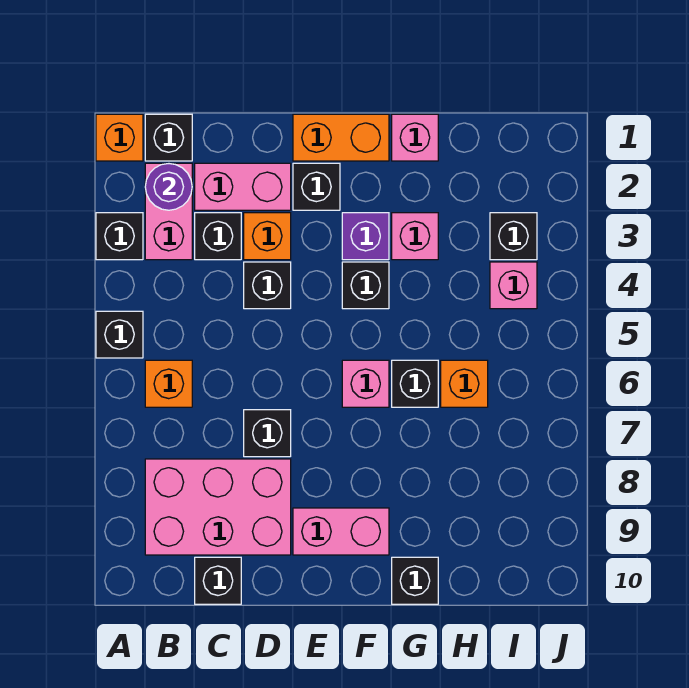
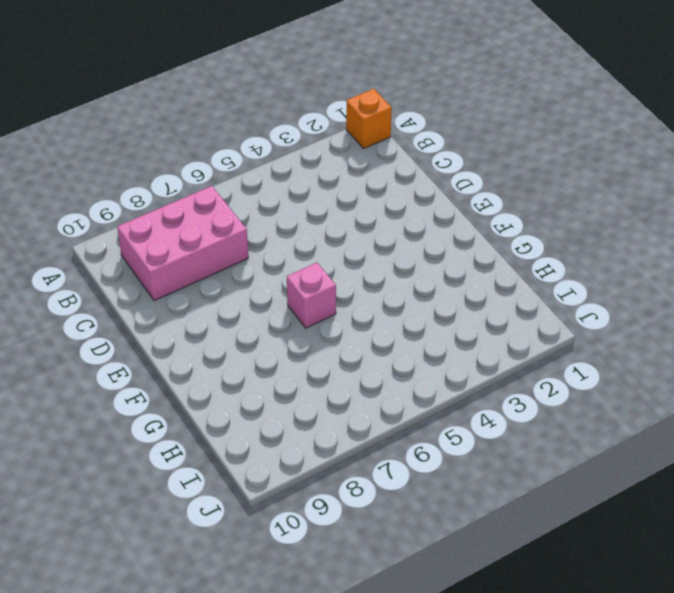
pink 2x3 brick [117,186,248,301] -> pink 2x3 brick turned to [145,459,291,555]
none -> black 1x1 brick [96,213,143,260]
none -> black 1x1 brick [96,311,143,358]
none -> black 1x1 brick [145,114,192,161]

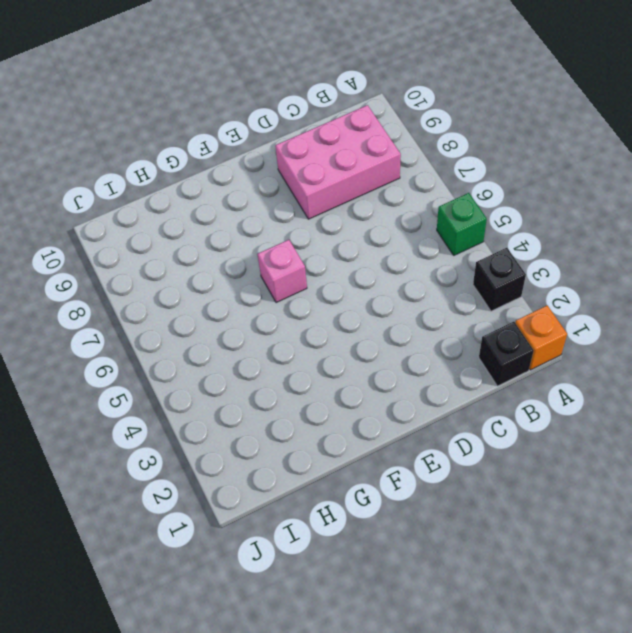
green 1x1 brick [437,193,487,255] -> black 1x1 brick [96,311,143,358]
none -> pink 1x2 brick [145,163,192,260]
none -> orange 1x1 brick [145,360,192,407]
none -> pink 1x2 brick [195,163,291,210]

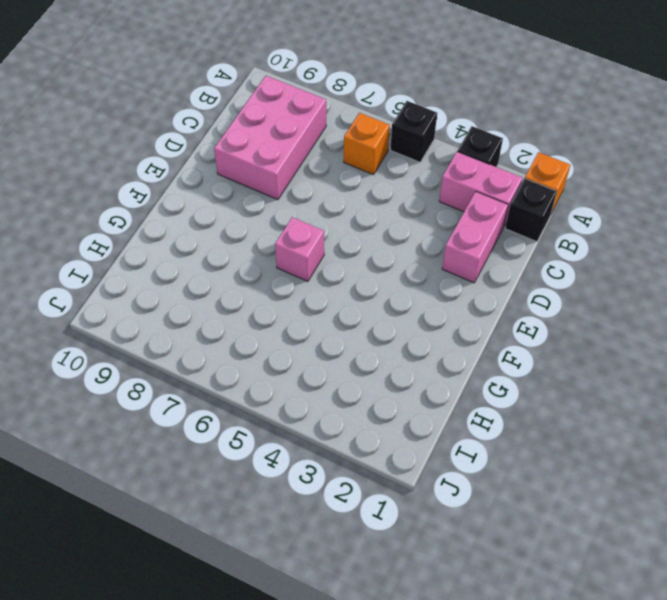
none -> black 1x1 brick [195,213,241,260]
none -> black 1x1 brick [195,557,241,604]
none -> orange 1x1 brick [244,213,291,260]

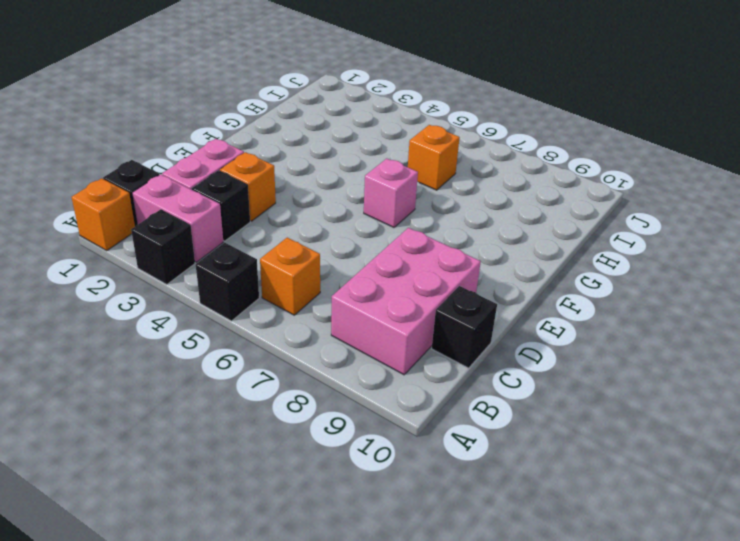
none -> black 1x1 brick [244,262,291,309]
none -> black 1x1 brick [244,410,291,457]
none -> orange 1x2 brick [293,114,389,161]

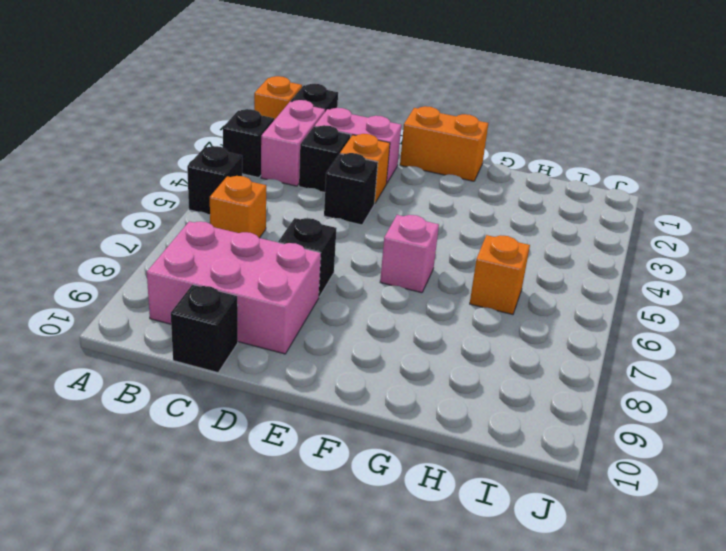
none -> black 1x1 brick [293,163,340,210]
none -> pink 1x2 brick [293,508,389,555]
none -> purple 1x1 brick [342,213,389,260]

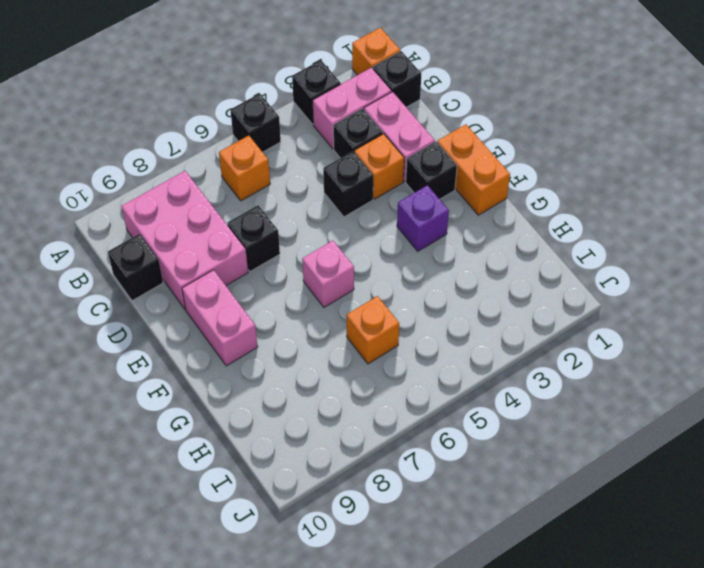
none -> black 1x1 brick [342,262,389,309]
none -> pink 1x1 brick [392,114,438,161]
none -> pink 1x1 brick [392,213,438,260]

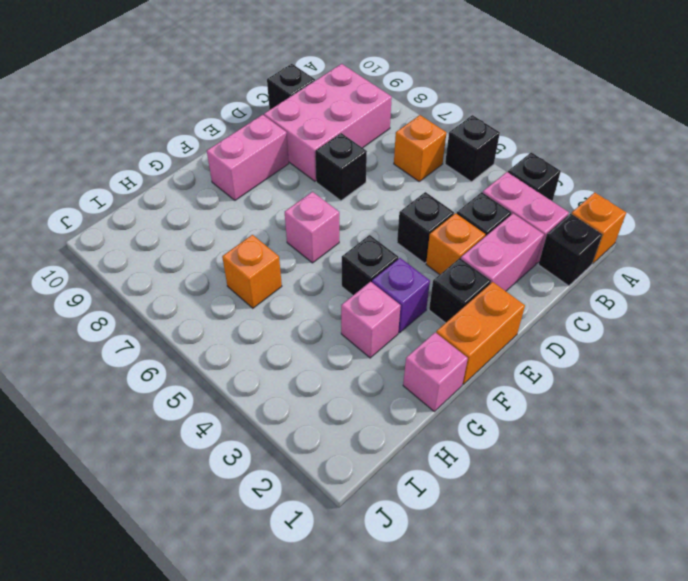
none -> black 1x1 brick [392,360,438,407]
none -> black 1x1 brick [392,557,438,604]
none -> black 1x1 brick [490,213,537,260]

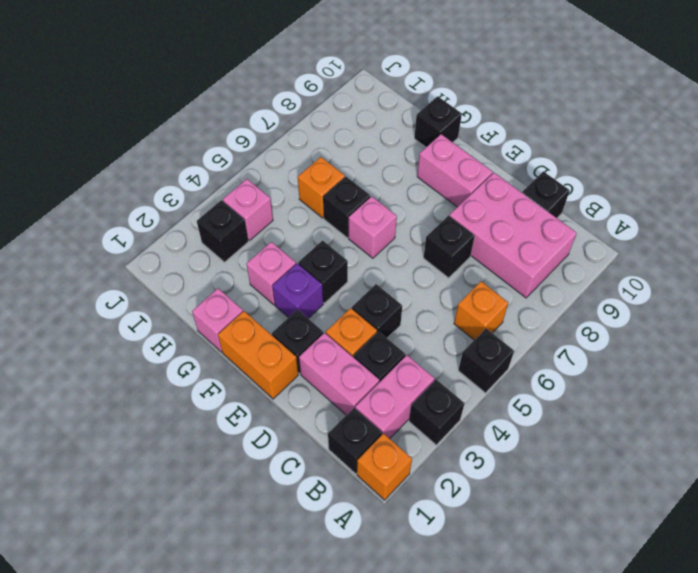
none -> purple 1x1 round brick [145,163,192,210]

